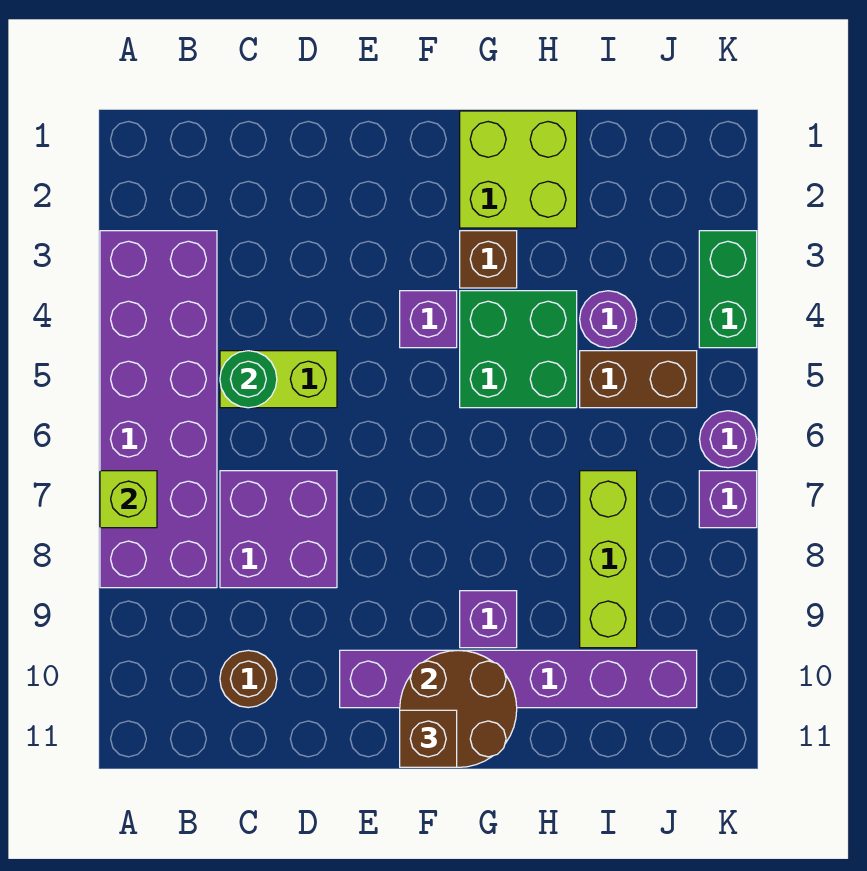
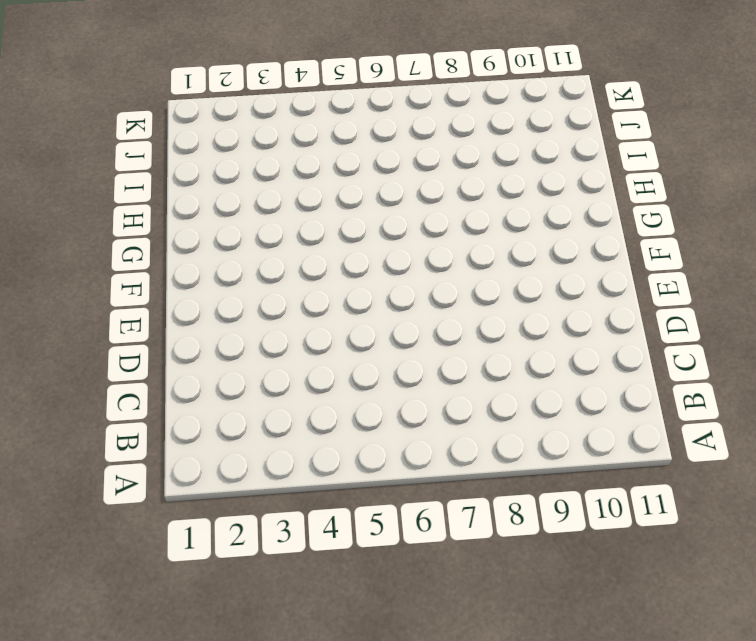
none -> purple 2x6 brick [100,231,217,588]
none -> lime 1x2 brick [220,351,337,408]
none -> purple 2x2 brick [220,471,337,588]

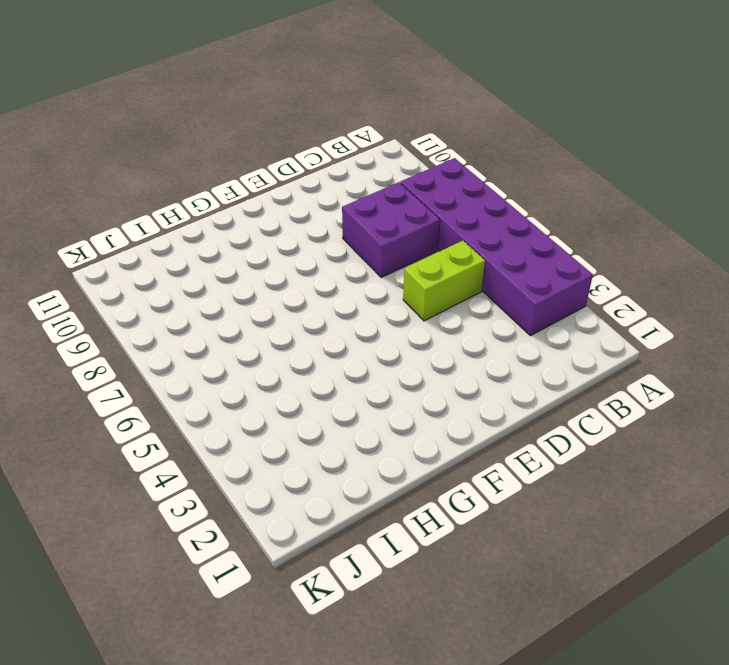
none -> brown 1x1 round brick [220,650,277,708]
none -> purple 1x6 brick [340,650,697,708]
none -> purple 1x1 brick [400,291,457,348]

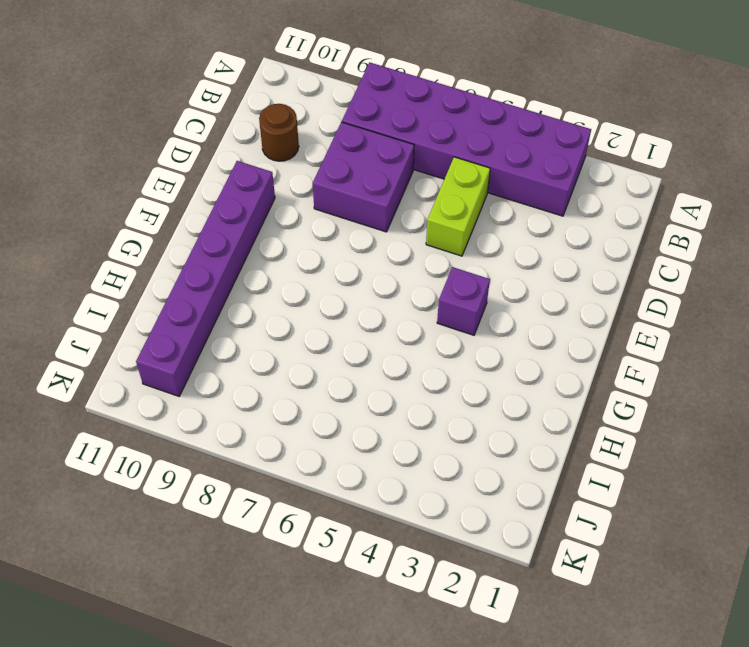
none -> lime 2x2 brick [460,111,577,228]
none -> brown 1x1 brick [460,231,517,288]
none -> green 2x2 brick [460,291,577,408]

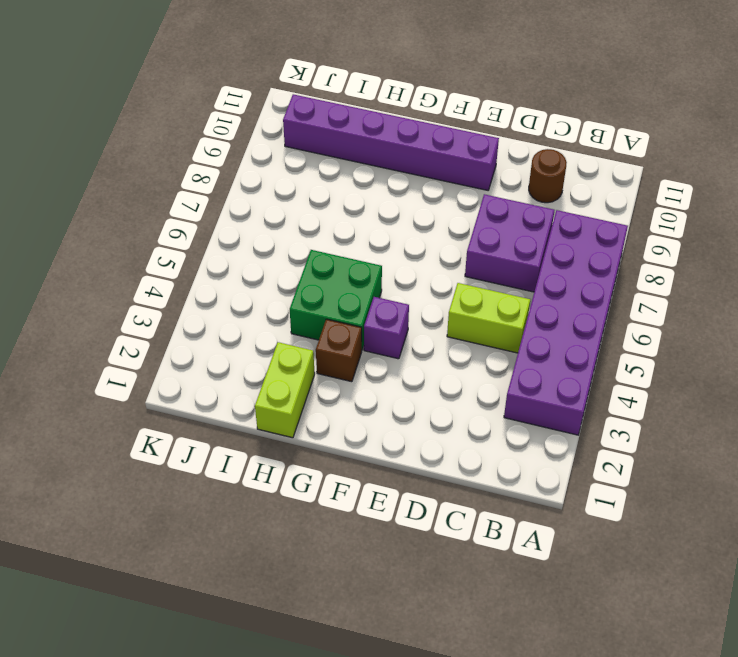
lime 1x2 brick [255,342,315,438] -> lime 2x2 brick [460,111,577,228]
none -> purple 1x1 brick [460,591,517,648]
none -> purple 1x1 round brick [580,291,637,348]
none -> brown 1x2 brick [580,351,697,408]

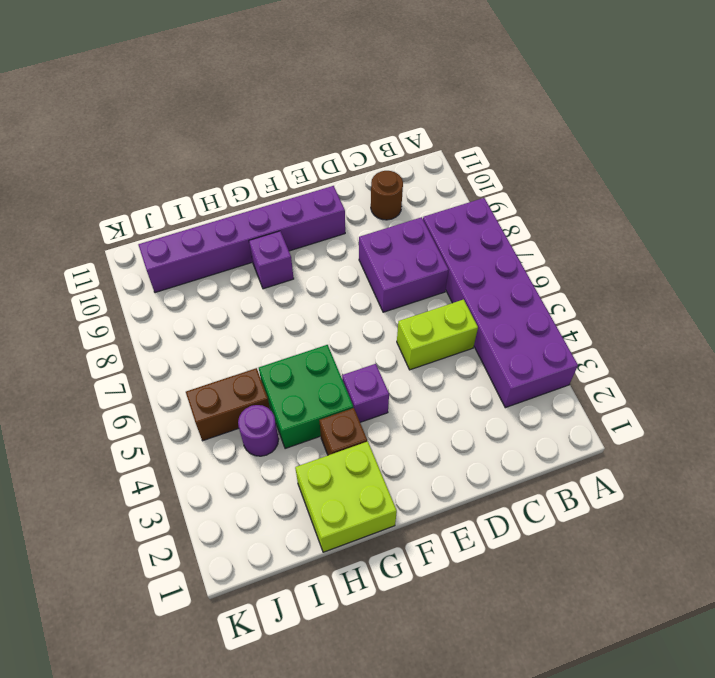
none -> lime 1x3 brick [580,471,637,648]
none -> green 1x2 brick [699,231,757,348]
none -> purple 1x1 round brick [700,411,757,468]

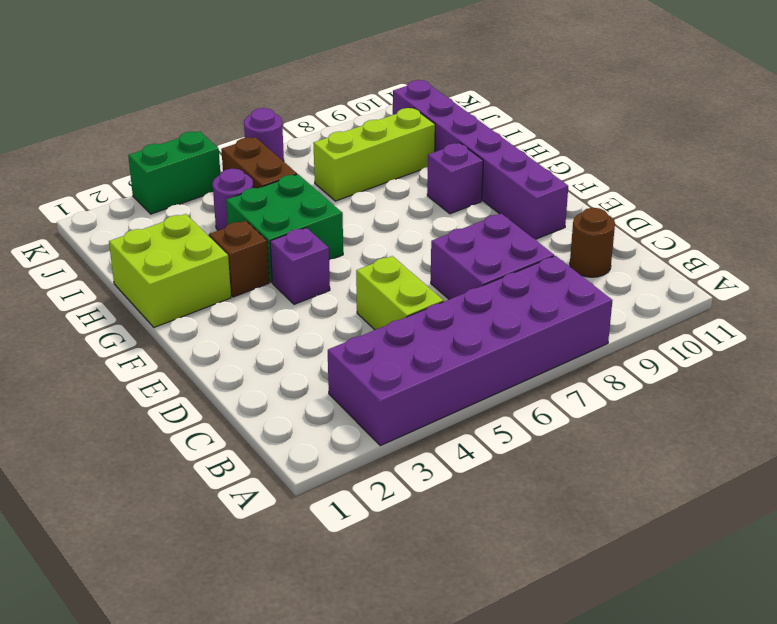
none -> purple 1x1 brick [699,471,757,528]
none -> lime 1x1 brick [100,471,157,528]
none -> green 1x1 round brick [220,351,277,408]

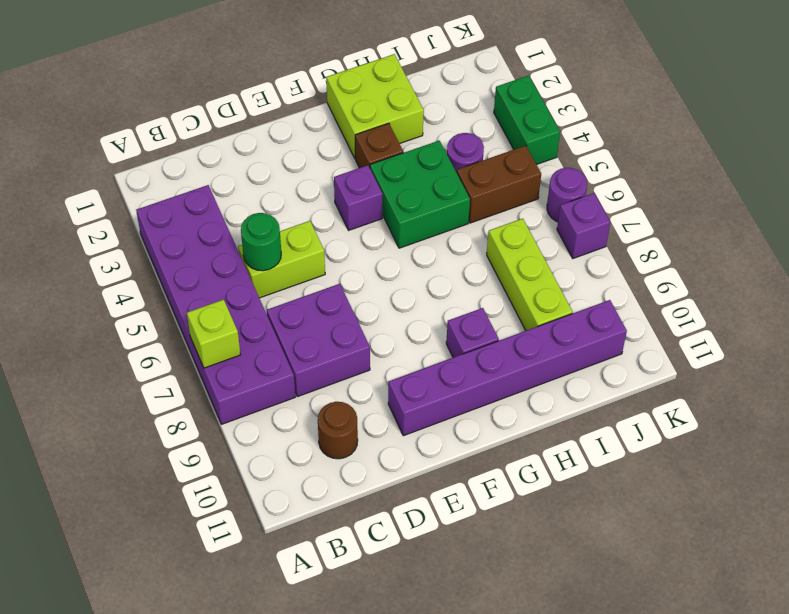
none -> brown 2x2 round brick [400,650,517,767]
none -> brown 1x1 brick [400,710,457,767]

